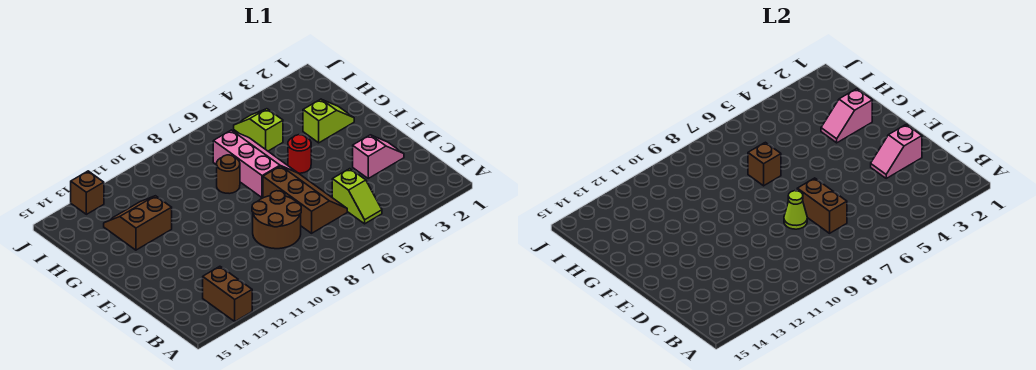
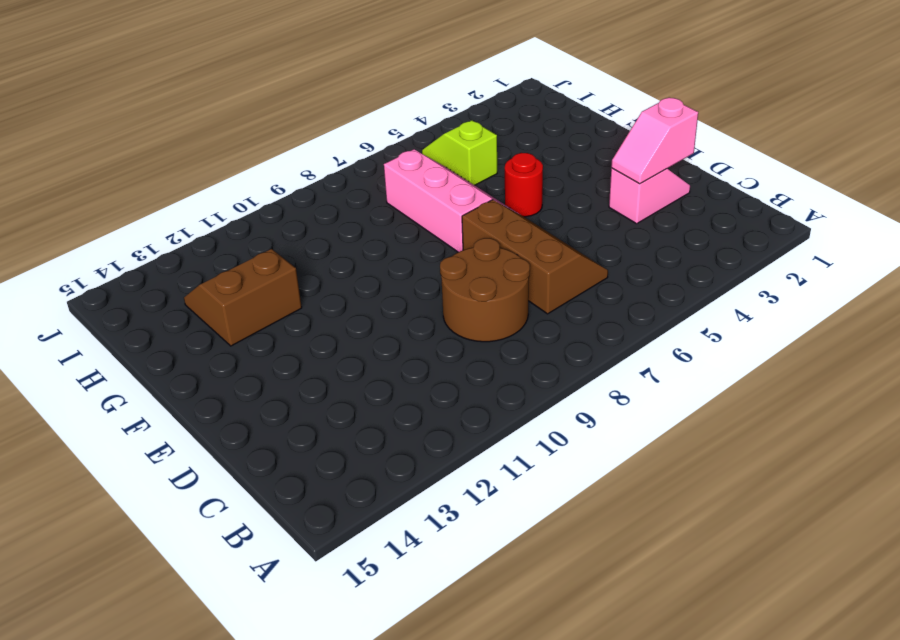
none -> brown 1x2 brick [203,266,252,321]
none -> lime 1x2 slope [332,169,382,224]
none -> lime 1x2 slope [303,99,354,143]

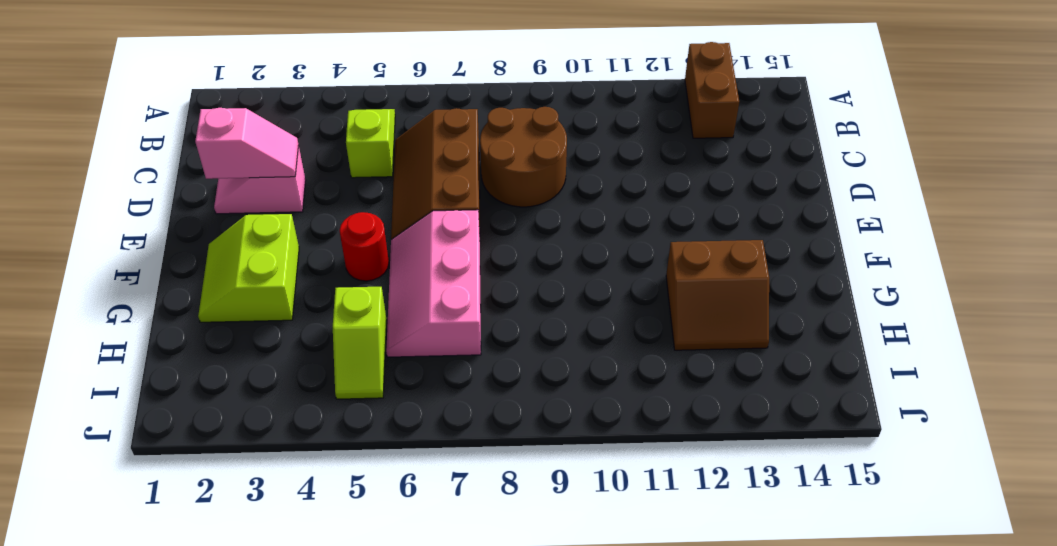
lime 2x2 slope [198,214,299,322] -> lime 1x2 slope [303,99,354,143]
none -> brown 1x1 round brick [217,155,240,194]
none -> brown 1x1 brick [71,171,104,214]
none -> brown 1x2 brick [797,178,847,233]

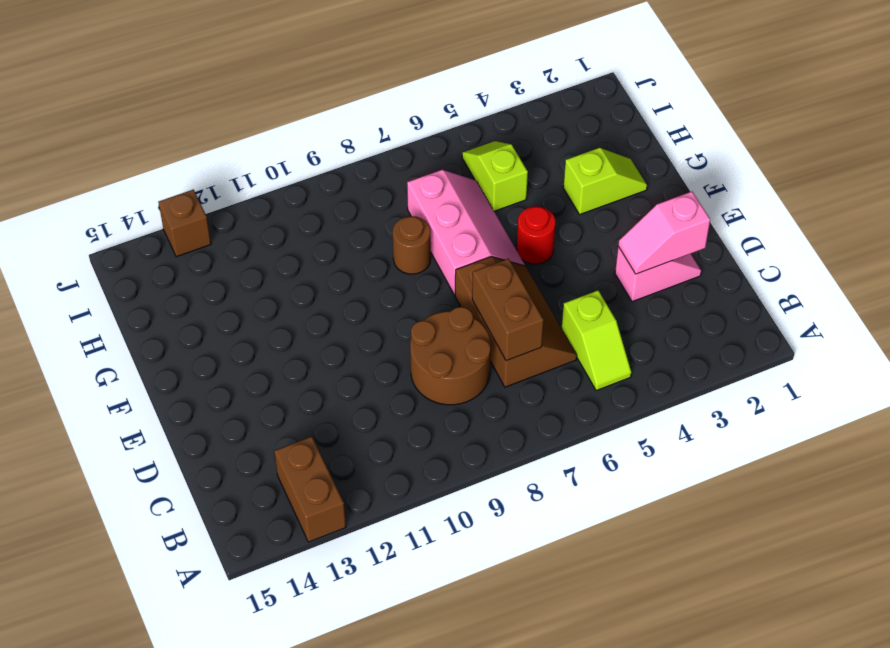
none -> brown 2x2 slope [104,196,172,250]
none -> lime 1x1 cone [784,191,807,229]
none -> pink 1x2 slope [821,89,872,143]

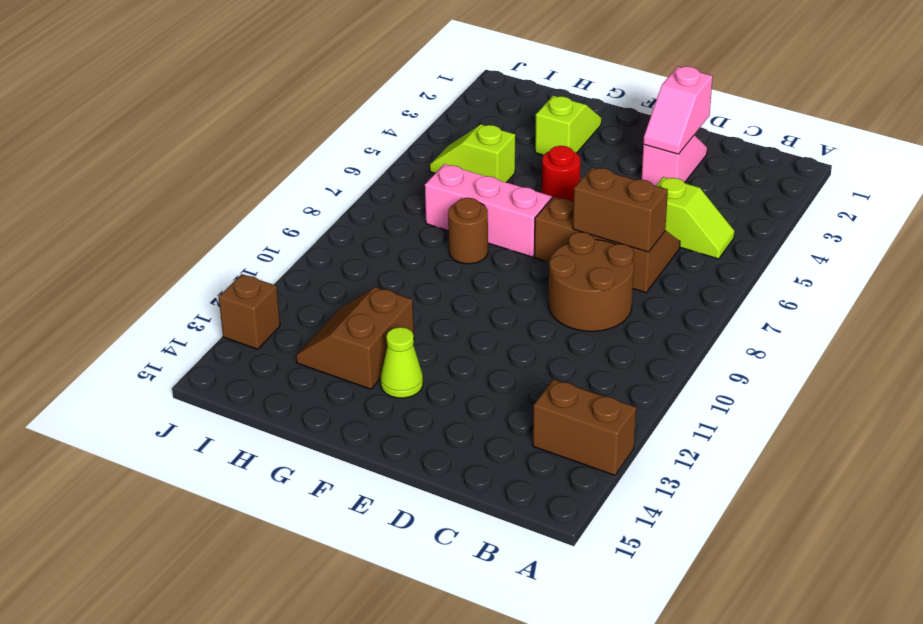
lime 1x1 cone [380,327,423,398] -> lime 1x1 cone moved to [784,191,807,229]
none -> pink 1x2 slope [821,89,872,143]
none -> brown 1x1 brick [748,142,781,186]

